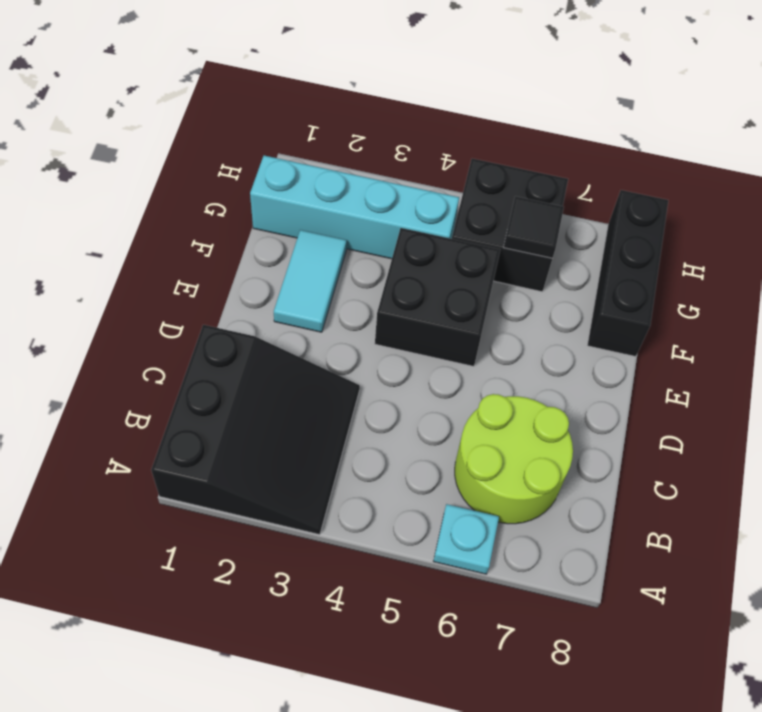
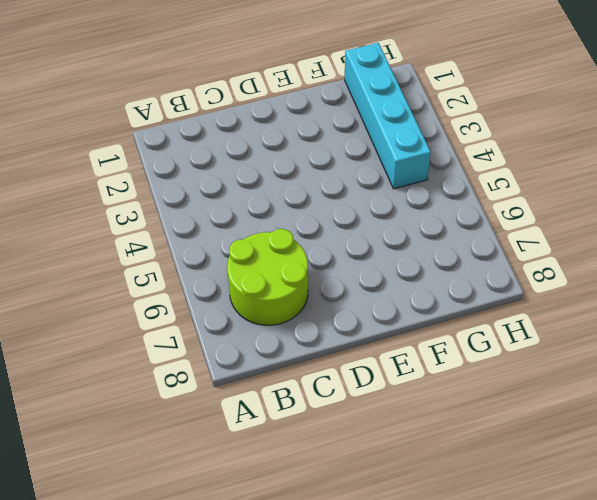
none -> black 3x3 slope [151,325,360,535]
none -> cyan 1x1 plate [434,504,499,574]

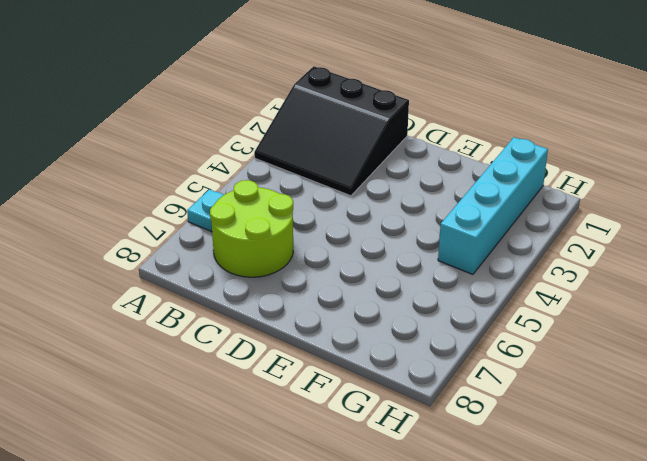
none -> cyan 1x2 tile [274,230,347,332]
none -> black 2x2 brick [375,228,500,366]

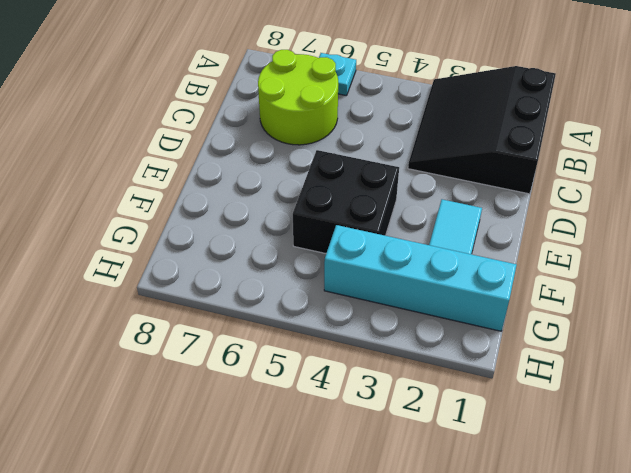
none -> black 1x3 brick [587,190,668,357]
none -> black 2x2 brick [452,159,568,292]

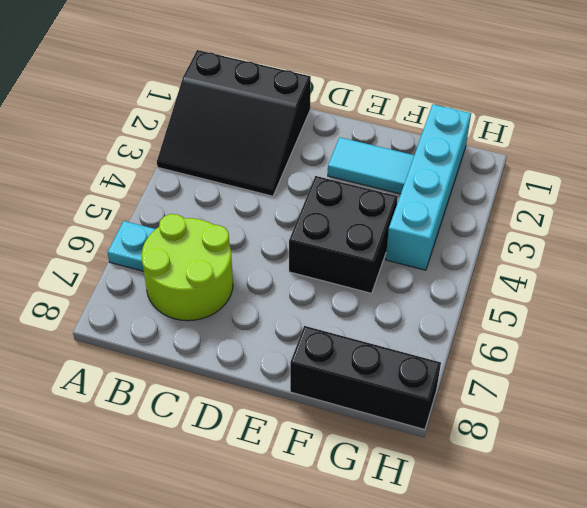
none -> black 2x2 brick [452,159,568,292]
none -> black 1x1 tile [504,196,564,258]

